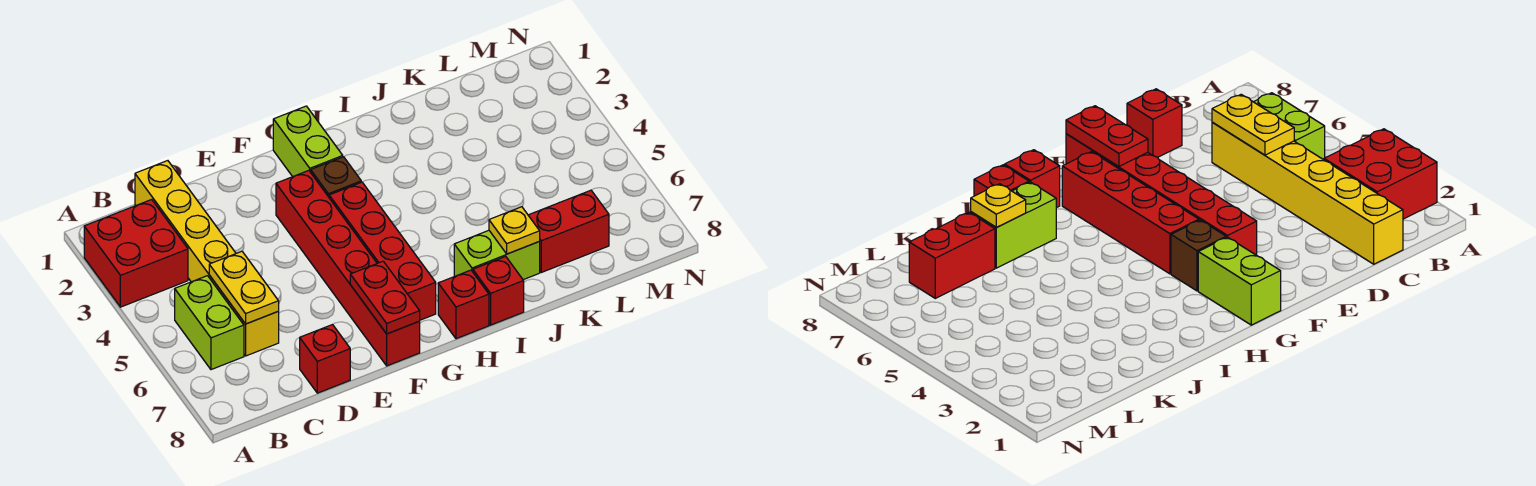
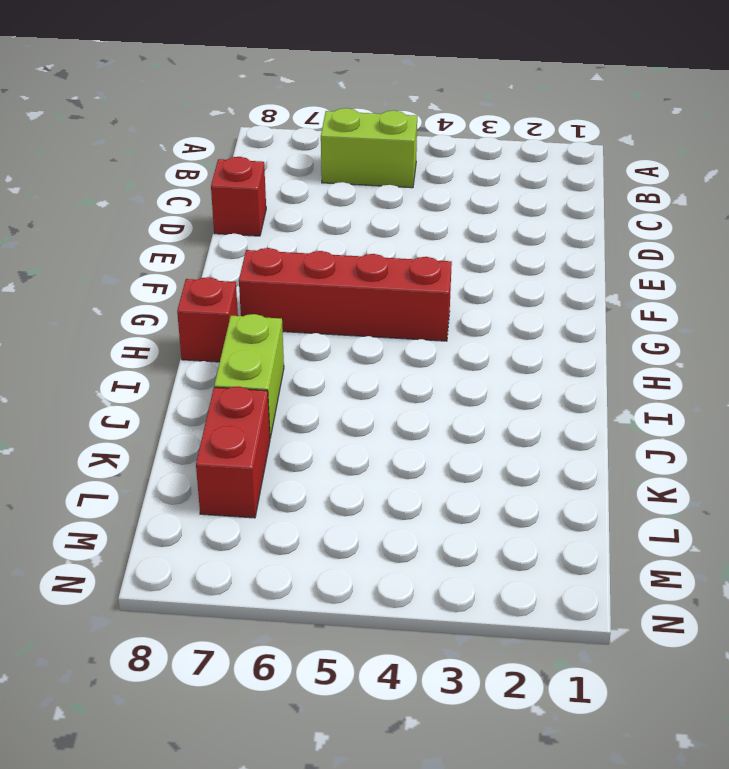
none -> red 2x2 brick [84,200,188,307]
none -> yellow 1x6 brick [135,161,279,356]
none -> red 1x6 brick [276,170,420,366]

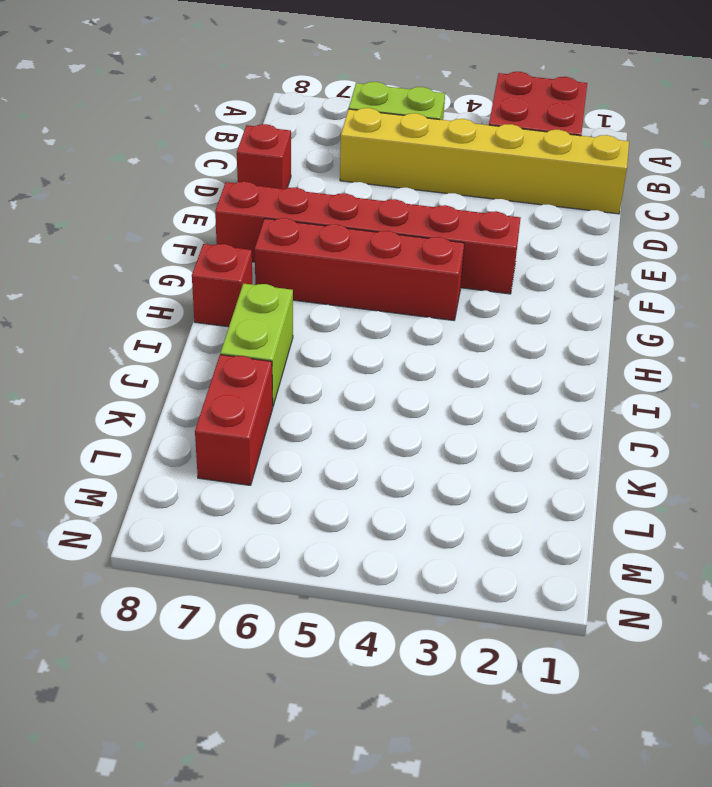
none -> lime 1x2 brick [273,106,343,177]
none -> brown 1x1 brick [311,157,361,197]
none -> red 1x1 brick [473,256,524,325]

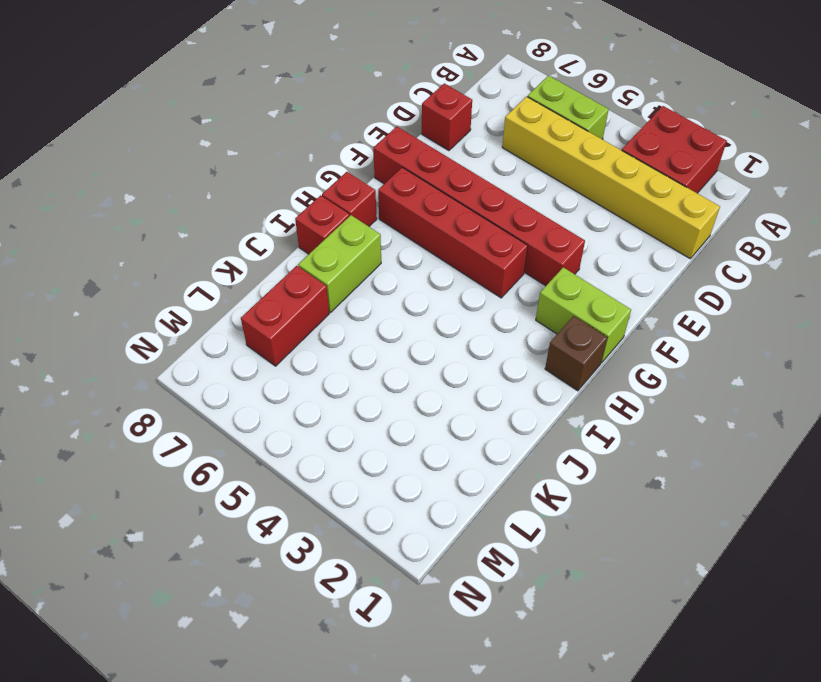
brown 1x1 brick [545,316,607,391] -> brown 1x1 brick moved to [311,157,361,197]
none -> yellow 1x2 plate [209,251,279,324]
none -> red 1x2 plate [350,261,420,334]
none -> yellow 1x1 plate [489,207,540,254]

